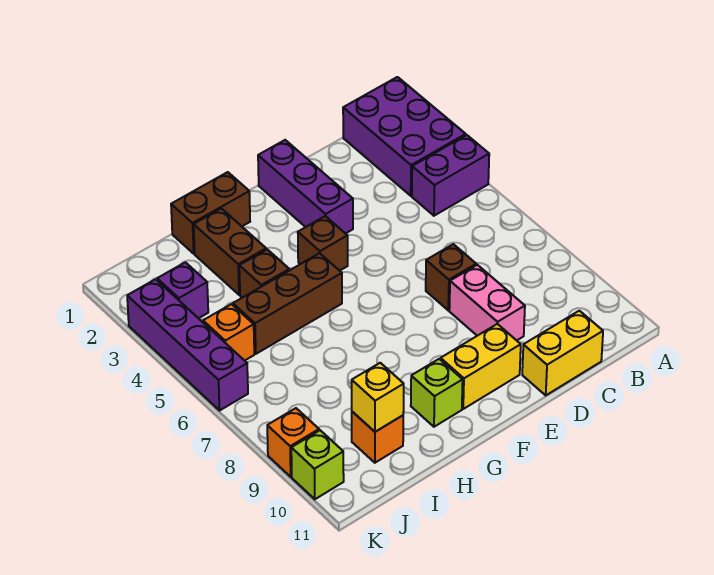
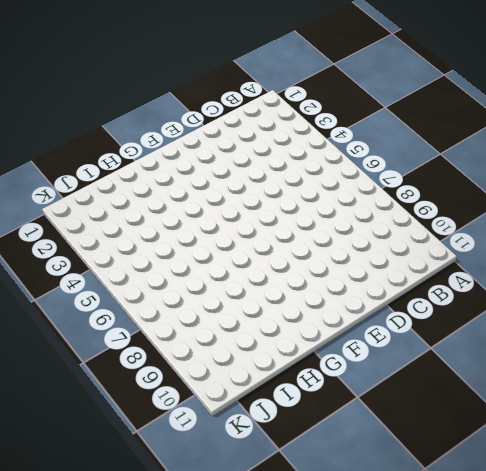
none -> purple 2x3 brick [343,77,466,196]
none -> purple 1x2 brick [412,135,489,216]
none -> yellow 1x2 brick [522,311,603,395]

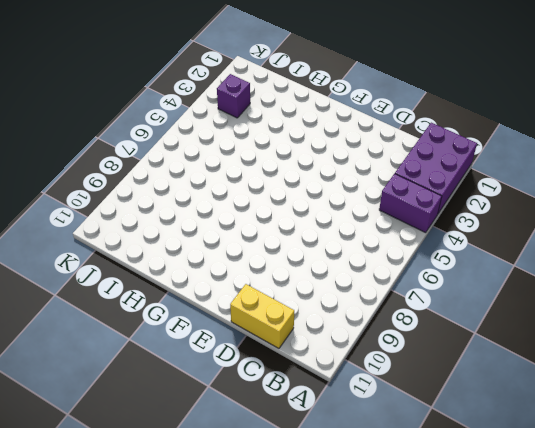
none -> brown 1x1 brick [426,244,476,310]
none -> pink 1x2 brick [449,265,525,340]
none -> purple 1x3 brick [258,140,353,234]

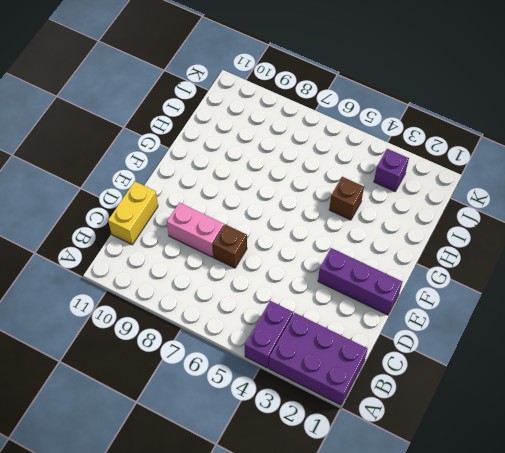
none -> yellow 1x2 brick [441,324,521,409]
none -> brown 1x1 brick [298,216,348,271]
none -> brown 1x2 brick [171,172,250,254]

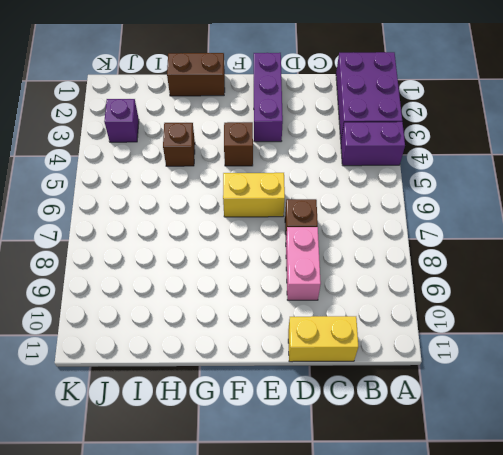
yellow 1x2 brick [223,173,285,217] -> yellow 1x2 brick moved to [441,324,521,409]
none -> brown 1x3 brick [233,253,342,354]
none -> lime 1x1 brick [411,359,463,427]
none -> brown 1x2 brick [194,209,266,295]

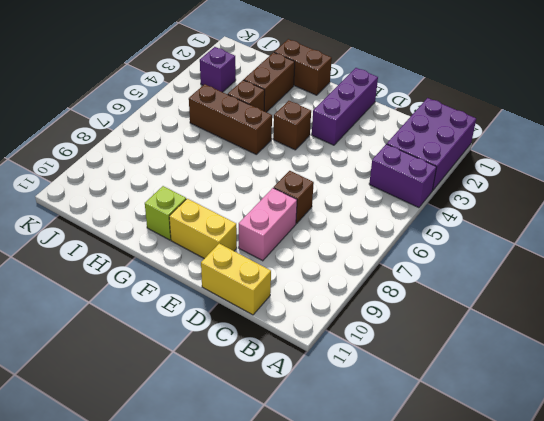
none -> orange 1x1 brick [352,412,403,463]
none -> orange 1x1 brick [203,304,254,361]
none -> purple 1x4 brick [127,279,248,410]

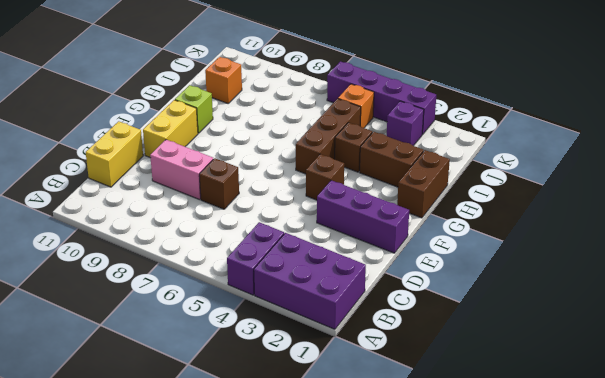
none -> orange 1x1 brick [267,408,319,477]
none -> lime 1x1 brick [291,430,344,499]
none -> yellow 1x1 brick [352,363,404,432]

